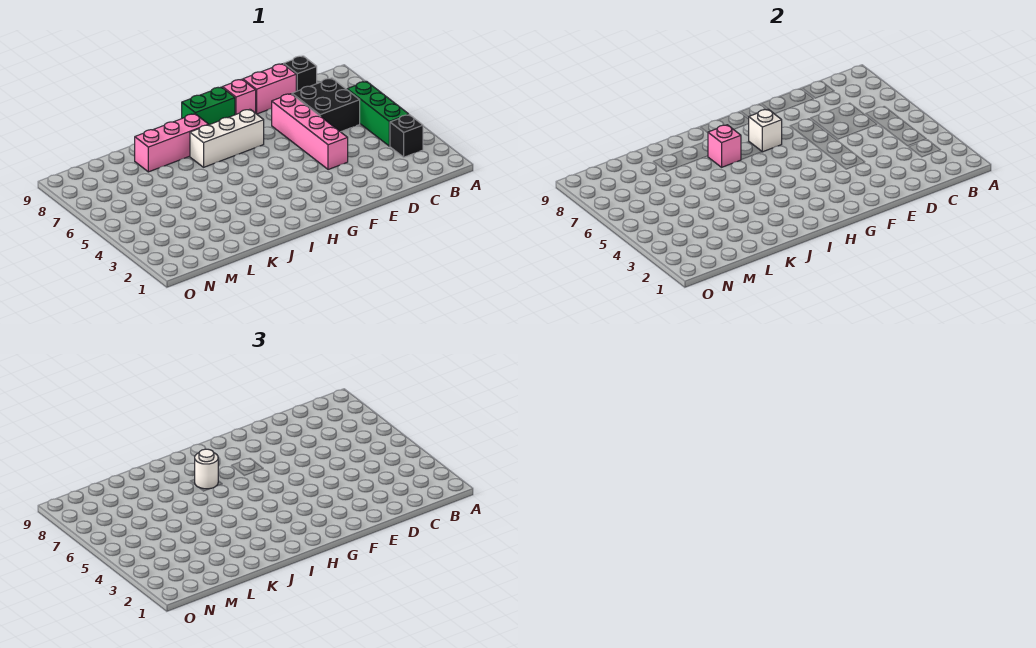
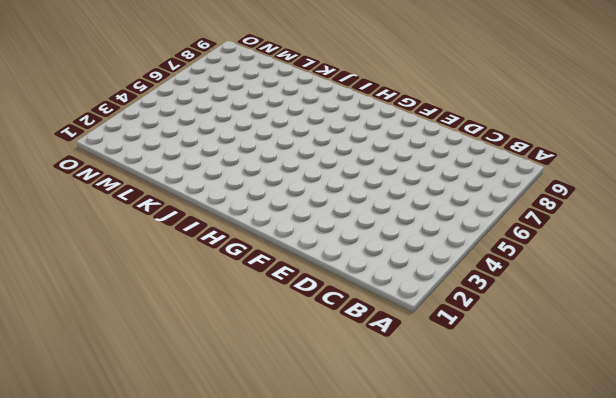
none -> black 1x1 brick [390,115,423,157]
none -> green 1x3 brick [347,81,409,146]
none -> black 2x2 brick [292,78,360,132]

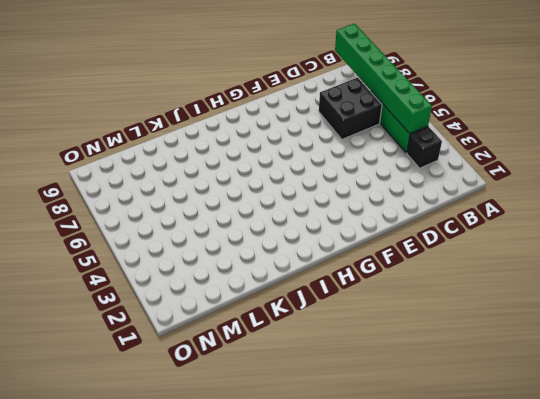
green 1x6 brick [335,24,432,134] -> none
none -> black 1x1 brick [284,56,317,91]
none -> pink 1x2 brick [243,64,296,114]
none -> pink 1x4 brick [272,94,348,170]

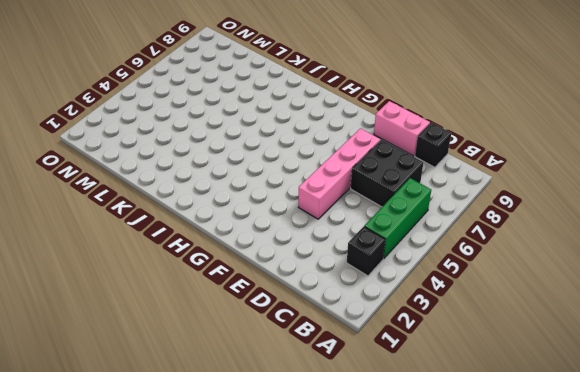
none -> pink 1x1 brick [222,79,256,115]
none -> white 1x3 brick [190,109,264,167]
none -> green 1x2 brick [182,87,235,125]

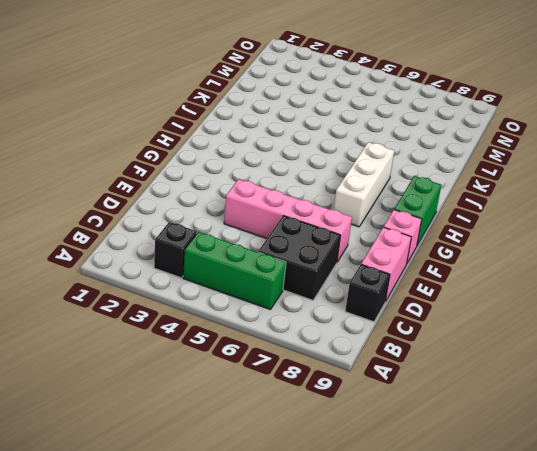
none -> pink 1x3 brick [135,114,209,172]
none -> white 1x1 brick [749,109,782,152]
none -> pink 1x1 brick [708,125,741,167]

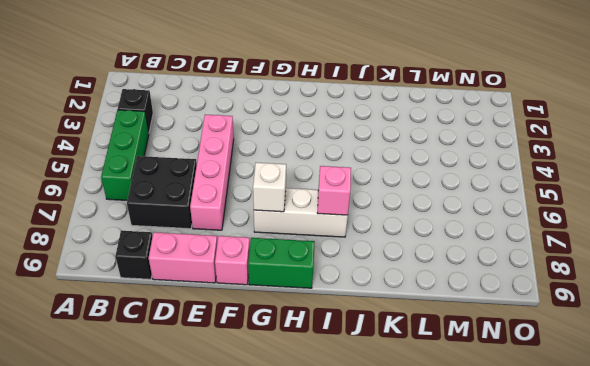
none -> pink 1x3 brick [135,114,209,172]
none -> white 1x1 round brick [195,449,218,489]

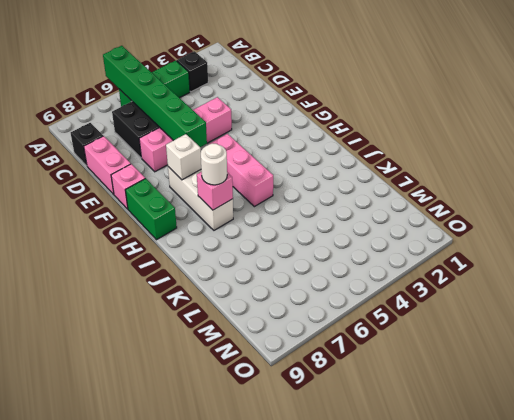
green 1x6 brick [103,46,207,147] -> none
pink 1x3 brick [210,134,273,207] -> pink 1x3 brick moved to [135,114,209,172]

